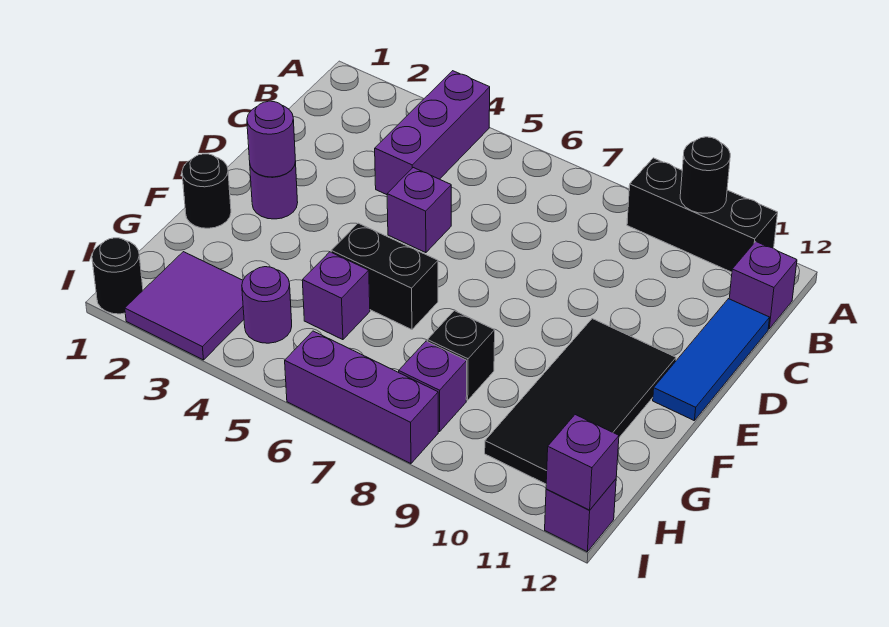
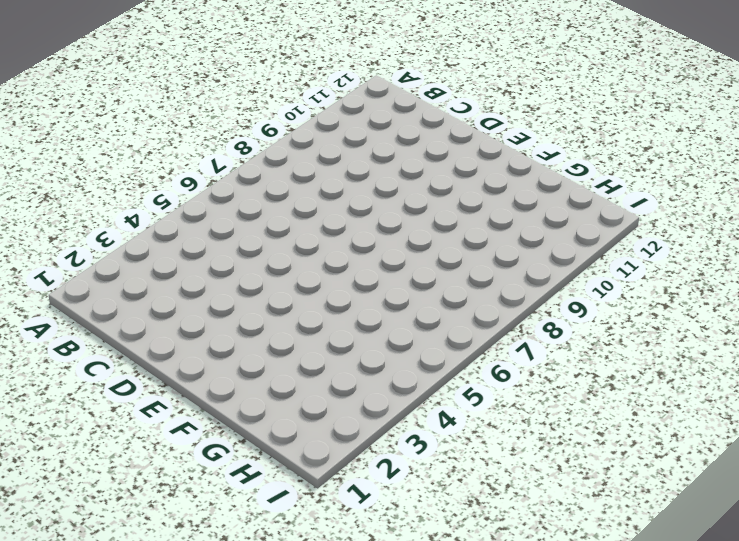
none -> purple 1x3 brick [375,71,490,195]
none -> black 1x3 brick [627,158,778,272]
none -> purple 1x1 brick [729,242,797,329]

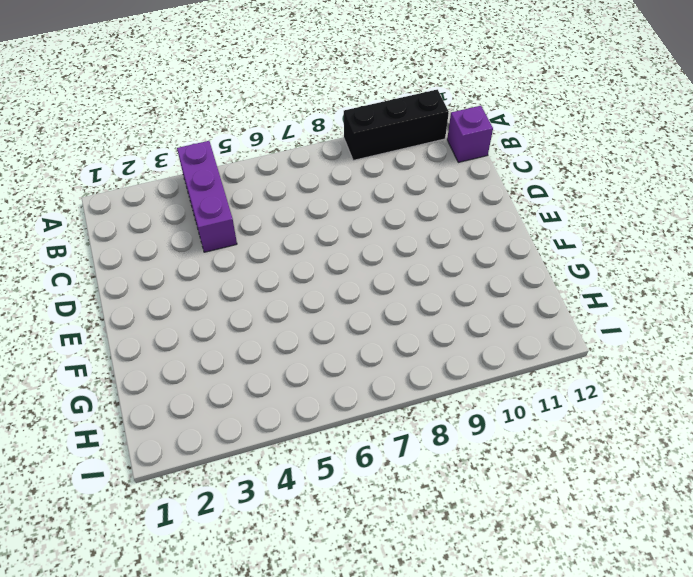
none -> blue 1x3 tile [653,299,770,421]
none -> purple 1x1 brick [387,168,451,253]
none -> purple 1x1 round brick [250,162,298,219]

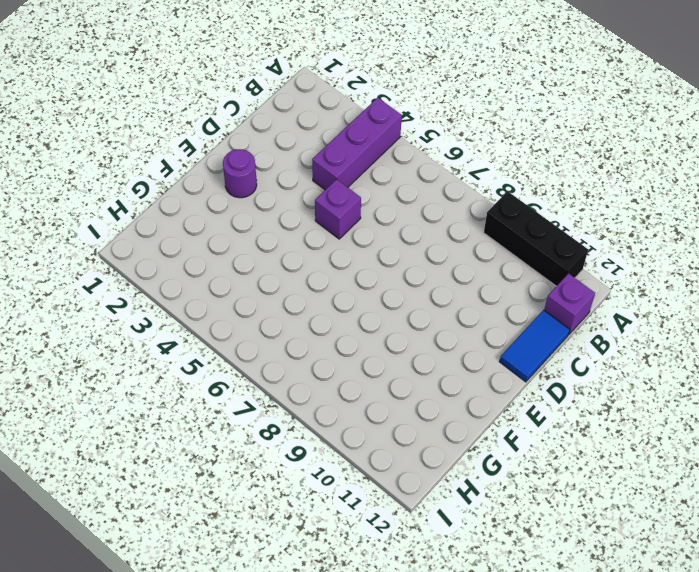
blue 1x2 tile [500,310,570,382] -> blue 1x3 tile [653,299,770,421]
none -> black 2x4 tile [485,319,676,484]
none -> black 1x1 round brick [182,154,231,228]
none -> black 1x2 brick [331,223,438,330]

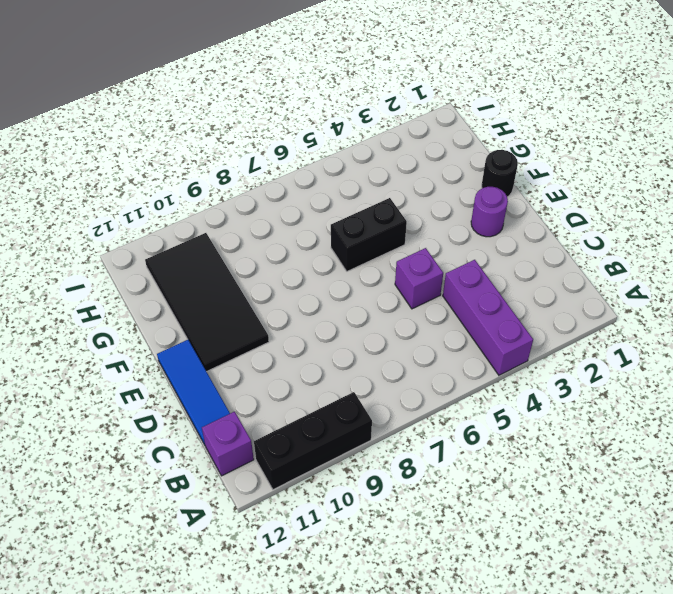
none -> purple 1x1 brick [302,252,370,340]
none -> black 1x1 brick [427,311,495,400]
none -> purple 2x2 tile [125,252,244,360]

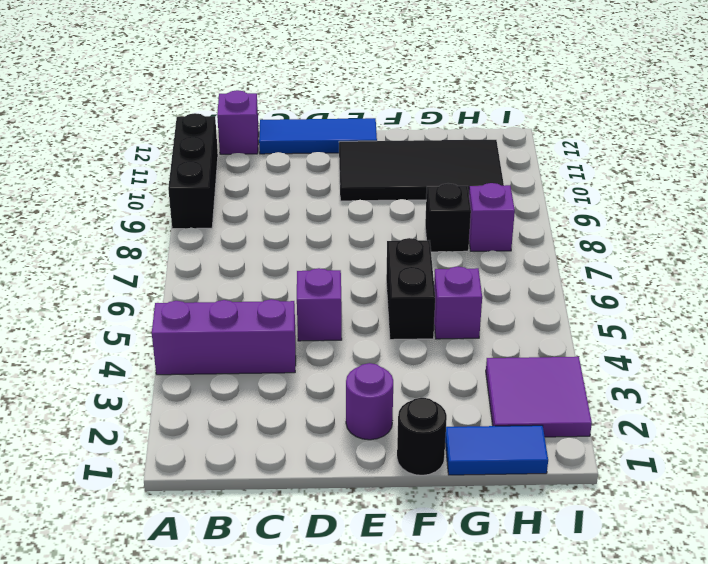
blue 1x2 tile [445,425,548,475] -> none
none -> purple 1x1 round brick [242,267,292,343]
none -> black 1x1 round brick [92,238,143,314]
none -> purple 1x3 brick [285,331,438,464]

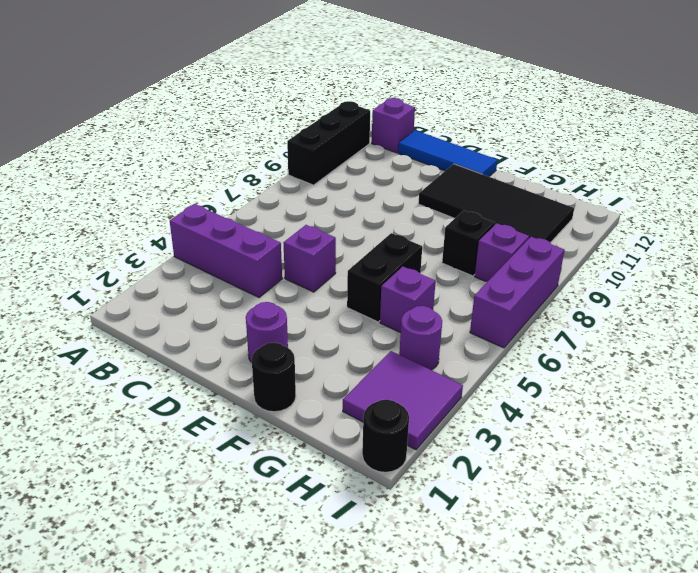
none -> purple 1x1 brick [545,479,616,552]
none -> black 1x1 round brick [680,137,730,213]
none -> purple 1x1 round brick [247,101,296,177]

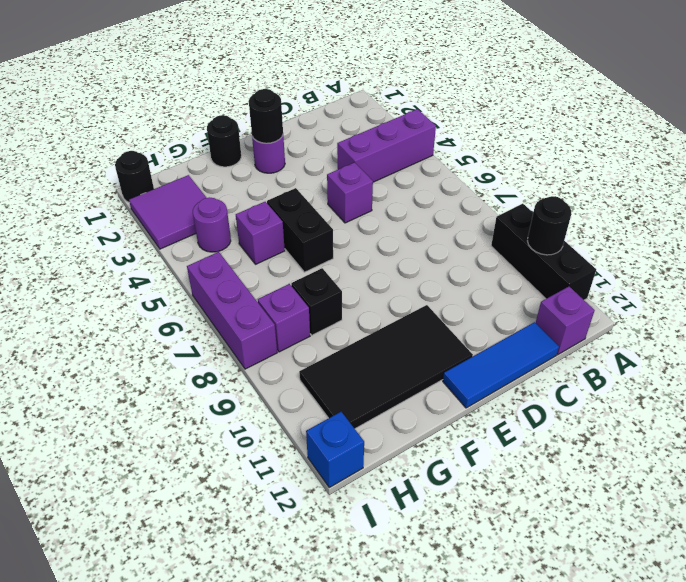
black 1x1 round brick [249,89,283,143] -> purple 1x1 round brick [247,101,296,177]
blue 1x1 brick [306,412,364,487] -> purple 1x1 brick [545,479,616,552]
none -> purple 1x1 brick [546,415,619,510]

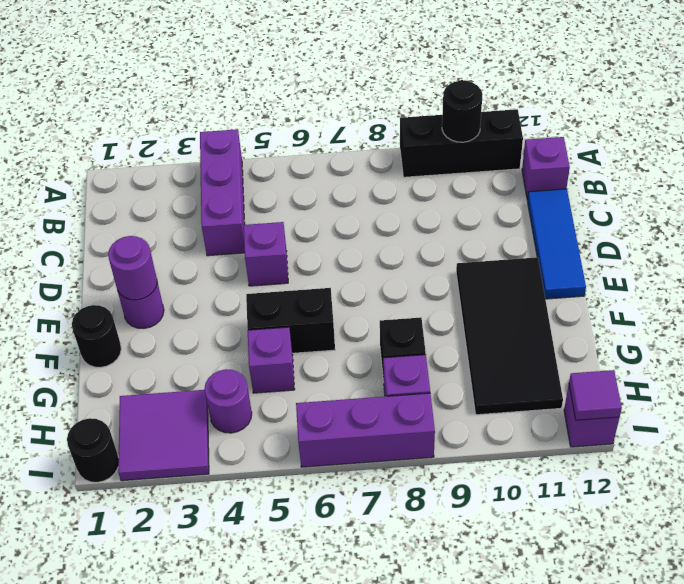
purple 1x1 tile [569,370,622,420] -> purple 1x1 brick [546,415,619,510]

